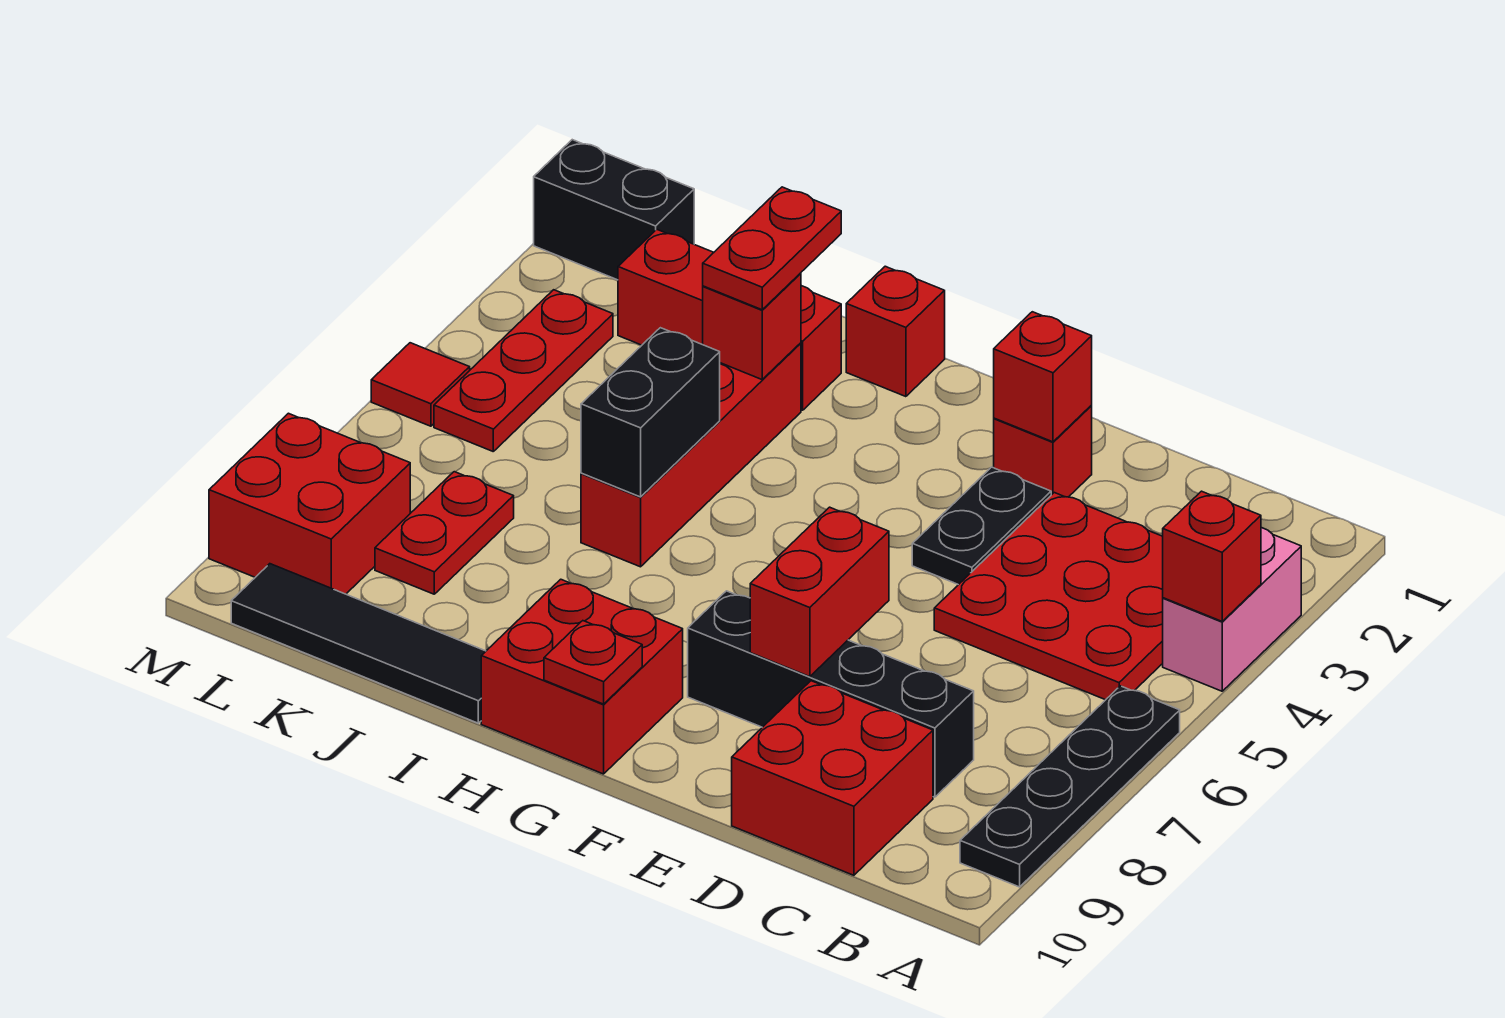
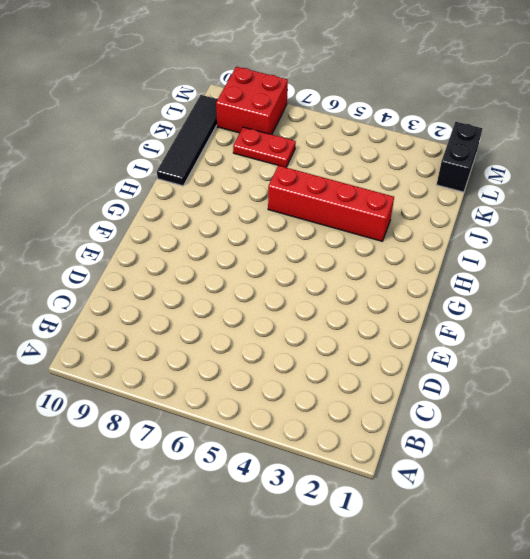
none -> pink 1x2 brick [1163,528,1301,691]
none -> black 1x4 plate [960,686,1180,887]
none -> red 3x3 plate [934,493,1163,700]

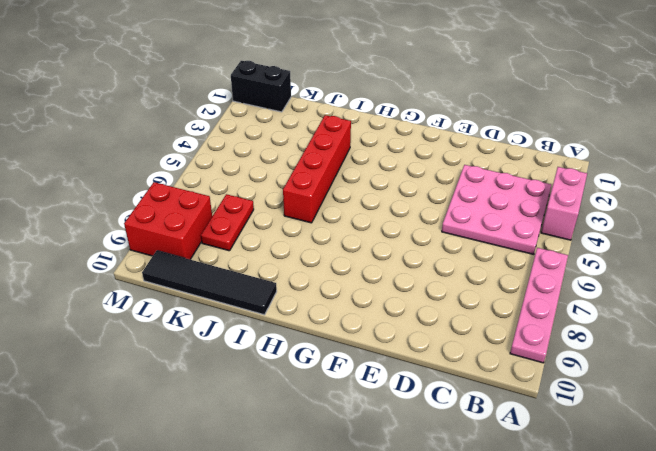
pink 1x4 plate [510,248,568,363] -> black 1x4 plate [960,686,1180,887]
pink 3x3 plate [442,165,551,254] -> red 3x3 plate [934,493,1163,700]
none -> black 1x4 brick [688,591,974,797]
none -> red 2x2 brick [732,681,933,875]
none -> red 1x1 brick [994,406,1092,497]

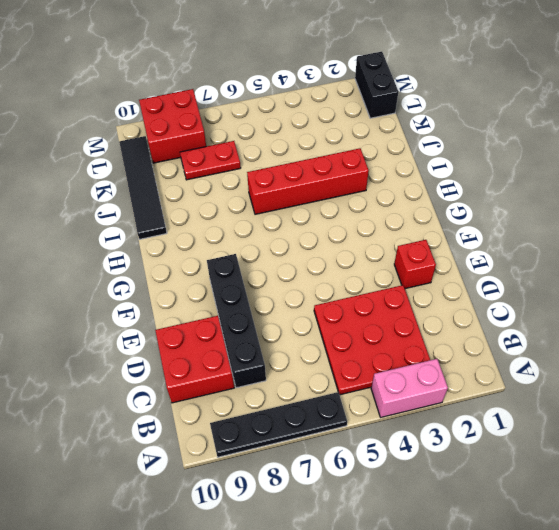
none -> black 1x2 plate [912,467,1051,585]
none -> red 2x2 brick [481,579,683,774]
none -> red 1x1 brick [846,266,945,397]

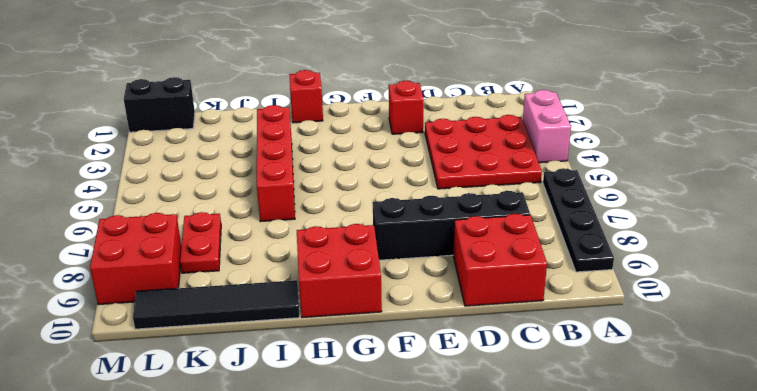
none -> black 1x2 plate [912,467,1051,585]
none -> red 1x3 brick [618,229,841,410]
none -> red 1x3 plate [434,290,613,451]

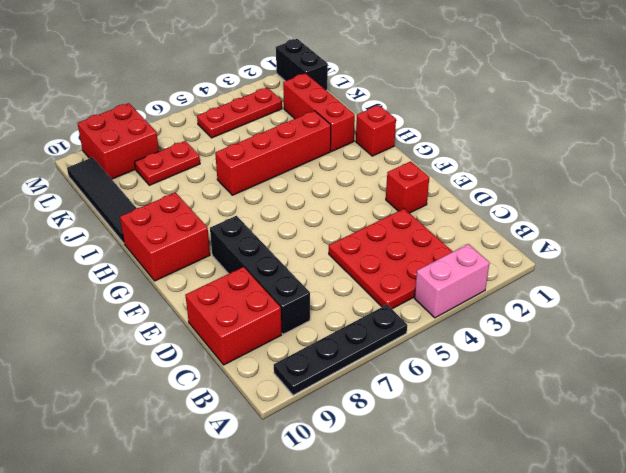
none -> black 1x2 plate [912,467,1051,585]
none -> red 1x1 tile [371,343,470,426]
none -> red 1x1 brick [1163,491,1261,621]

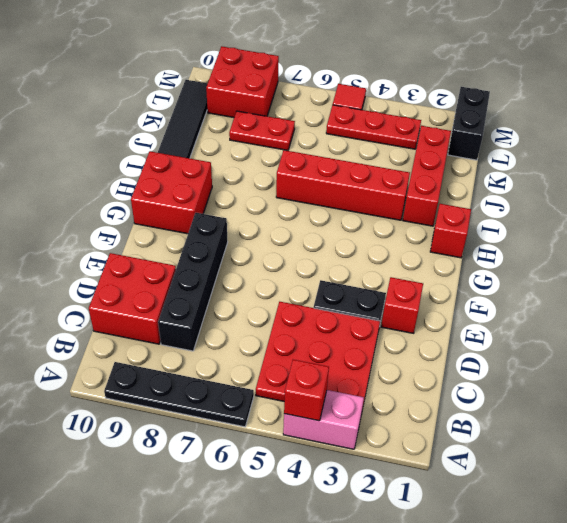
none -> red 1x1 brick [994,312,1092,442]
none -> red 1x2 brick [750,507,889,677]
none -> red 1x1 plate [544,621,642,704]

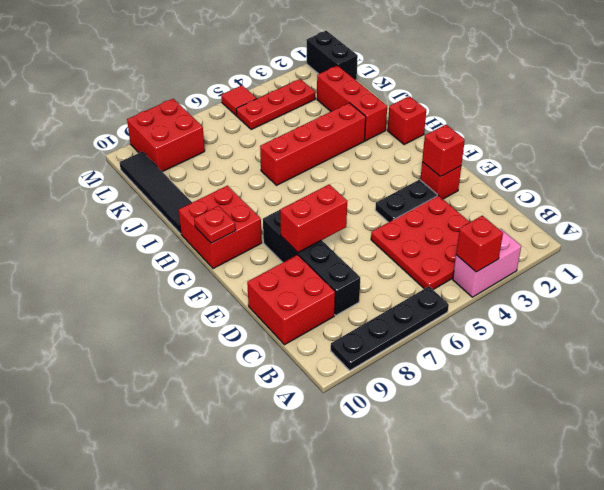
none -> red 1x2 plate [375,472,514,594]
none -> red 1x1 brick [703,273,801,379]
none -> black 1x2 brick [581,328,720,497]

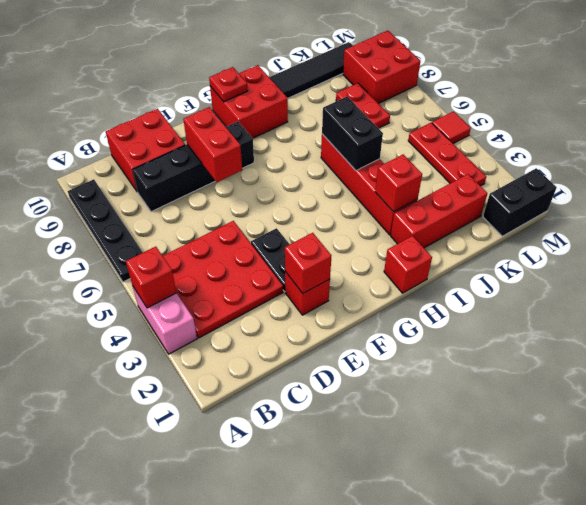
none -> red 1x2 plate [703,187,841,310]

